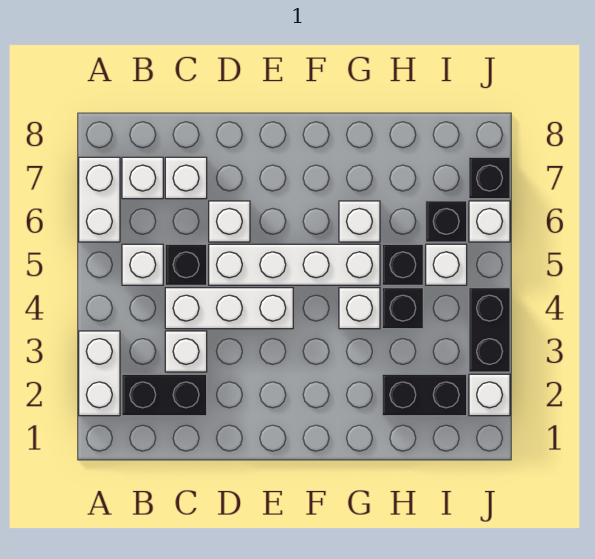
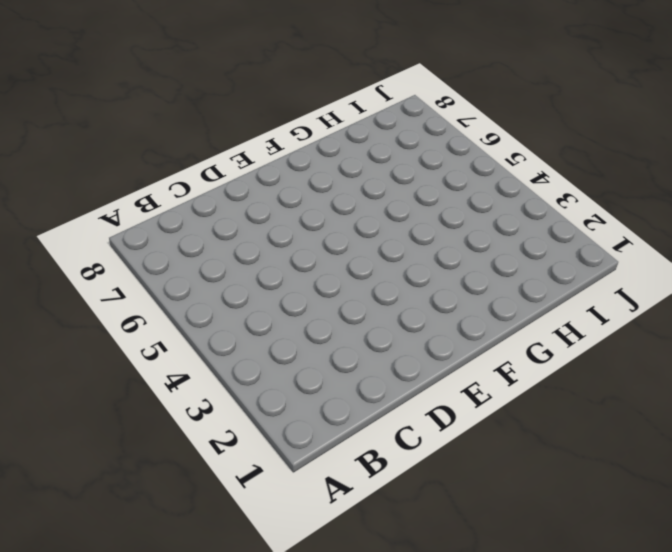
none -> white 1x2 brick [79,331,120,416]
none -> white 1x2 brick [79,157,120,242]
none -> black 1x2 brick [122,374,207,416]

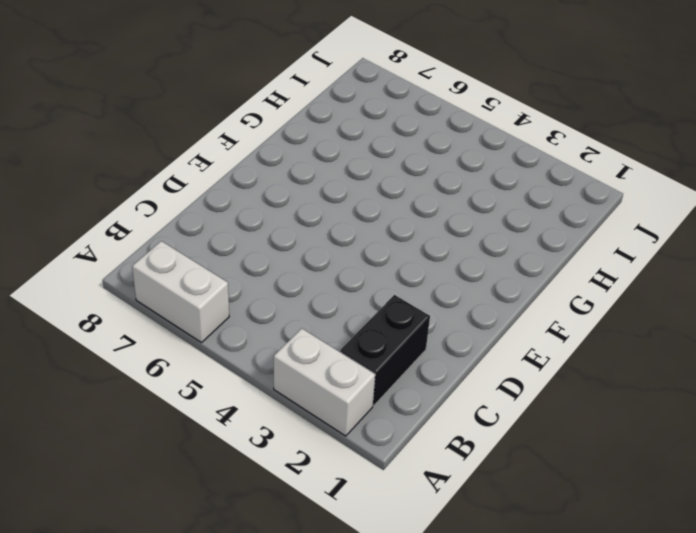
none -> white 1x1 brick [122,244,163,285]
none -> white 1x1 brick [122,157,163,199]
none -> white 1x1 brick [165,331,207,372]

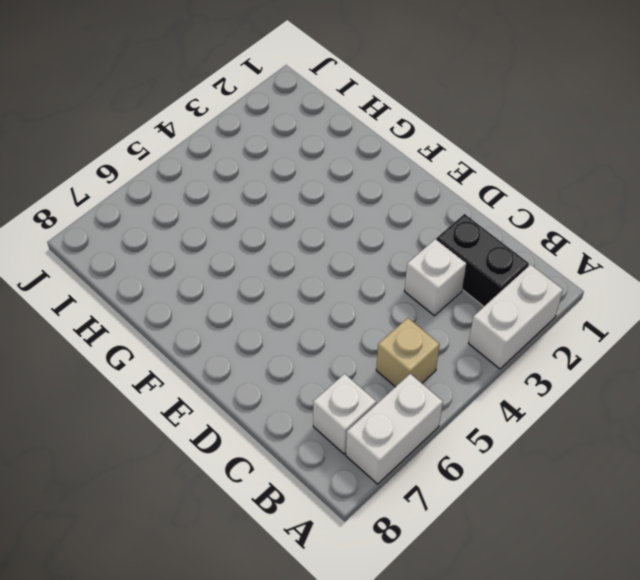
tan 1x1 brick [376,318,440,387] -> white 1x1 brick [122,244,163,285]
none -> white 1x3 brick [165,288,293,329]
none -> black 1x1 brick [165,244,207,285]
none -> white 1x1 brick [165,157,207,199]

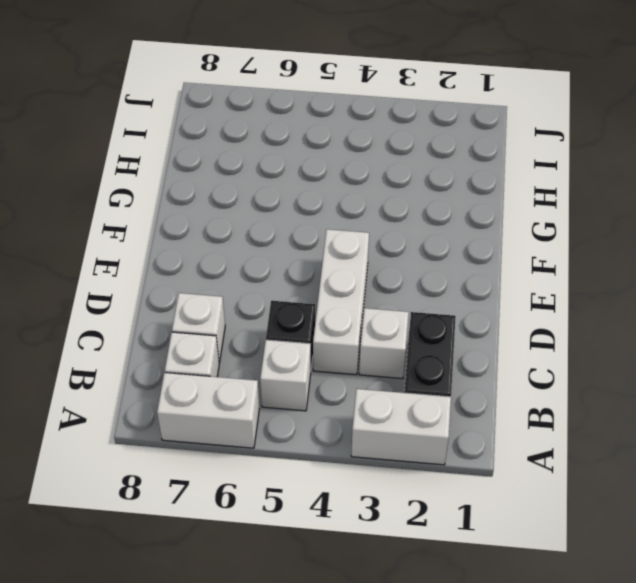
none -> white 1x4 brick [209,244,380,285]
none -> white 1x1 brick [209,201,250,242]
none -> white 1x1 brick [339,288,380,329]

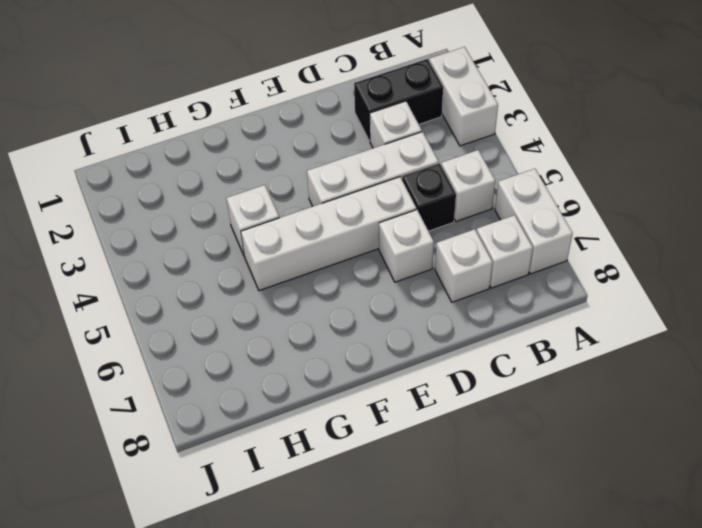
none -> white 1x1 brick [339,201,380,242]
none -> black 1x2 brick [382,374,467,416]
none -> black 1x1 brick [382,288,423,329]

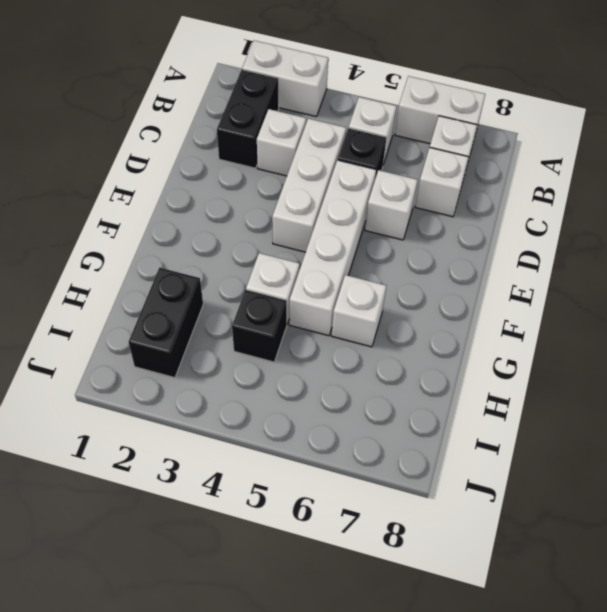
none -> black 1x1 brick [382,244,423,285]
none -> white 1x1 brick [426,244,467,285]
none -> black 1x1 brick [426,201,467,242]

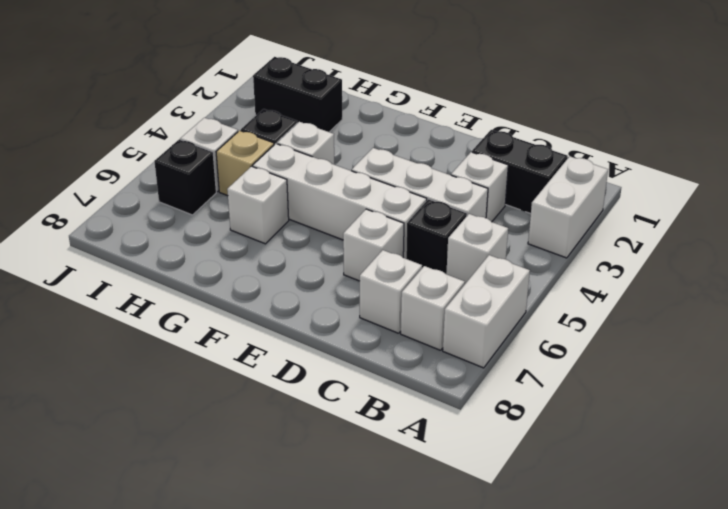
tan 1x1 brick [216,130,274,196] -> black 1x1 brick [382,244,423,285]
none -> white 1x1 brick [469,374,510,416]
none -> black 1x2 brick [469,288,510,372]
none -> white 1x1 brick [469,201,510,242]

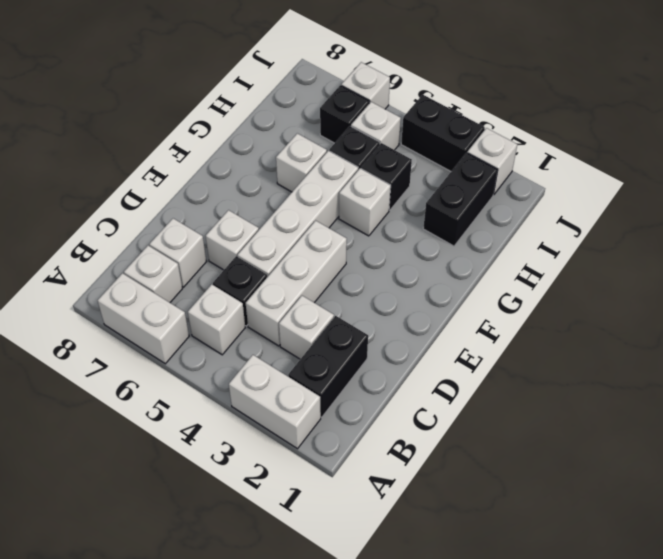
none -> black 1x1 brick [469,157,510,199]

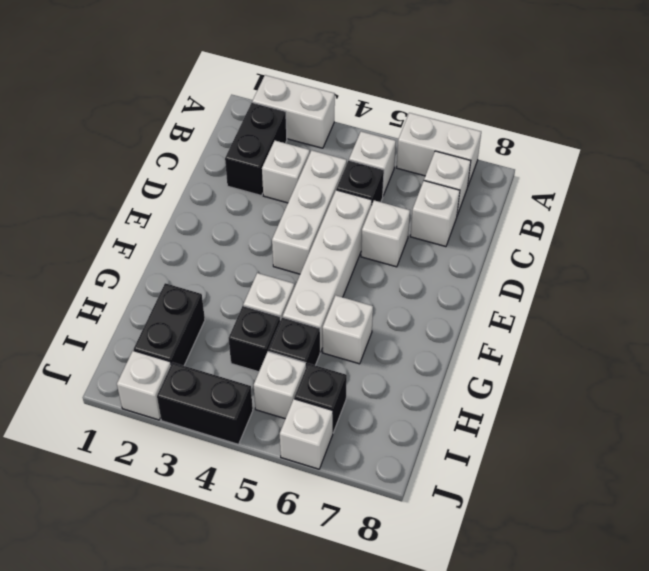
none -> black 1x1 brick [469,157,510,199]

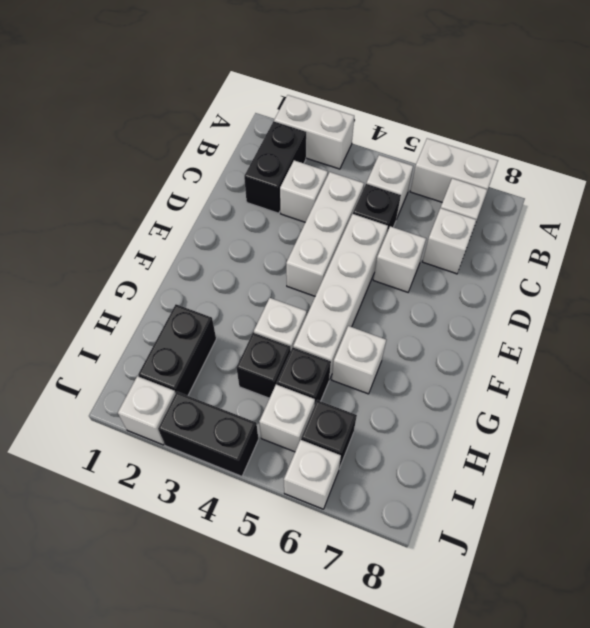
none -> black 1x1 brick [469,157,510,199]

